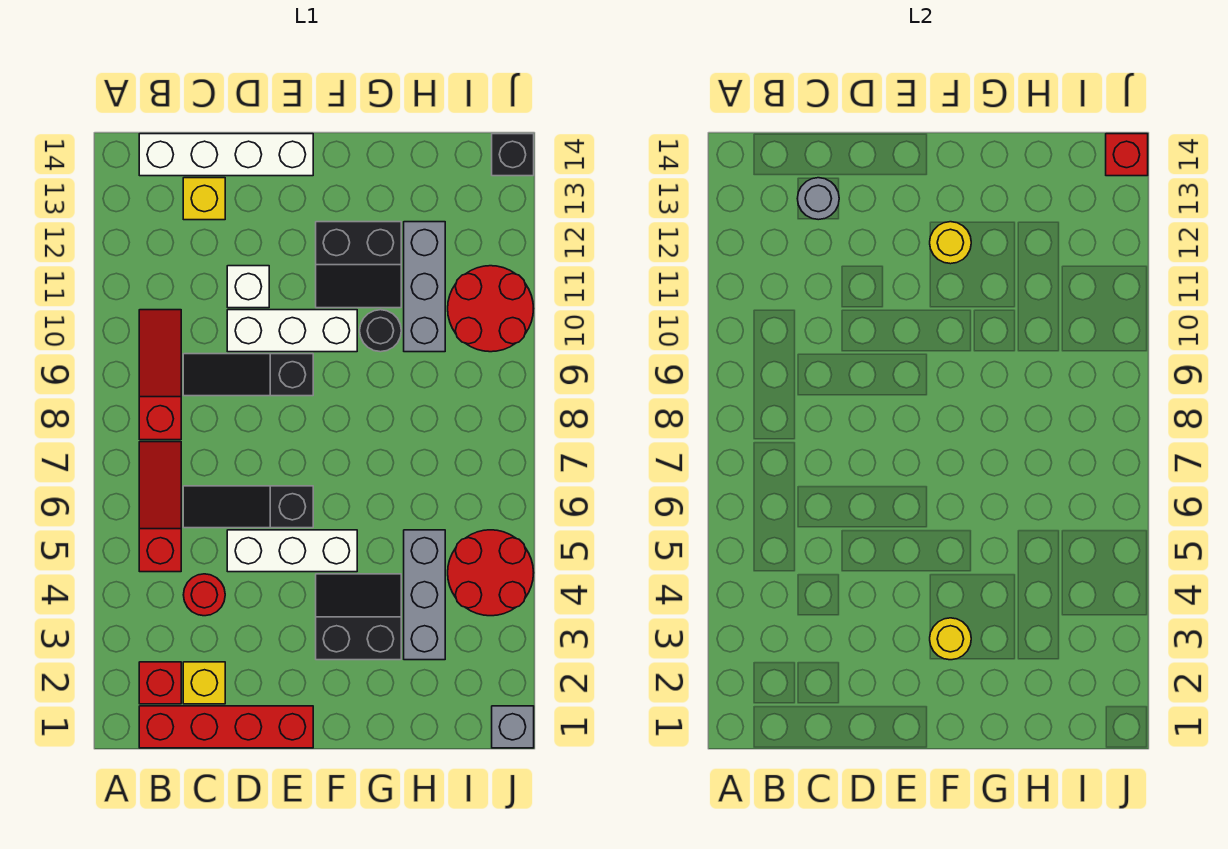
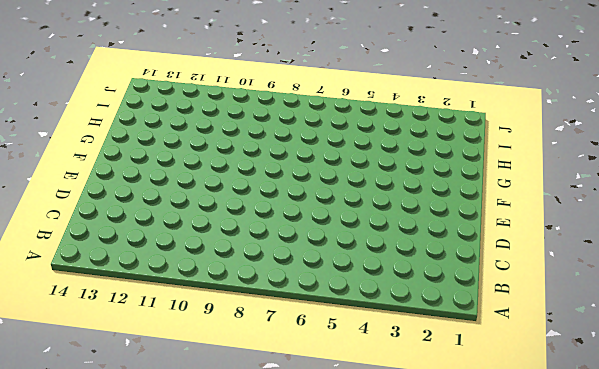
none -> red 1x4 brick [139,706,313,748]
none -> red 1x1 brick [139,662,181,704]
none -> red 1x3 slope [139,442,181,572]

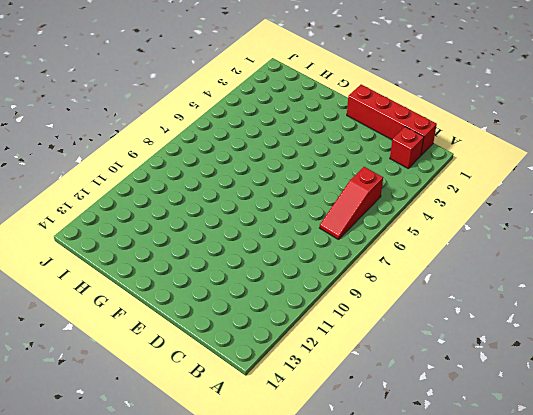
none -> red 1x3 slope [139,310,181,440]
none -> white 1x4 brick [139,134,313,176]
none -> yellow 1x1 brick [183,662,225,704]

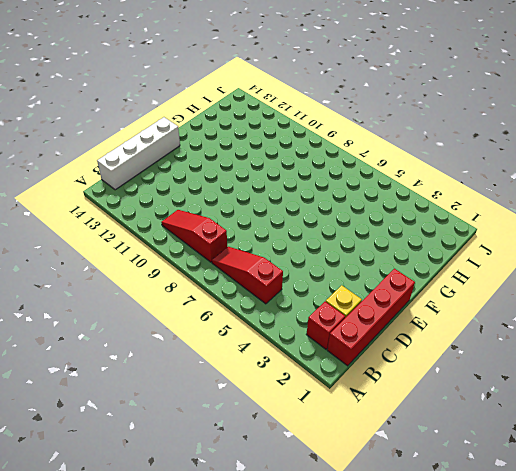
none -> red 1x1 round brick [183,574,225,616]
none -> black 1x3 slope [183,486,313,528]
none -> black 1x3 slope [183,354,313,396]

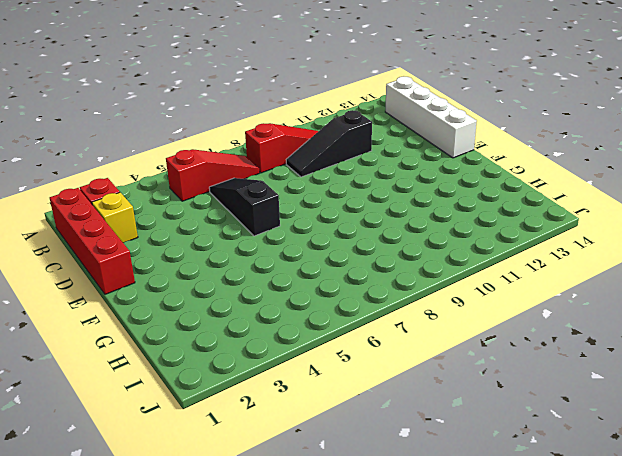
black 1x3 slope [286,110,372,177] -> black 1x3 slope turned to [183,354,313,396]
none -> red 1x1 round brick [183,574,225,616]
none -> yellow 1x1 brick [183,178,225,220]
none -> white 1x3 brick [227,530,357,572]

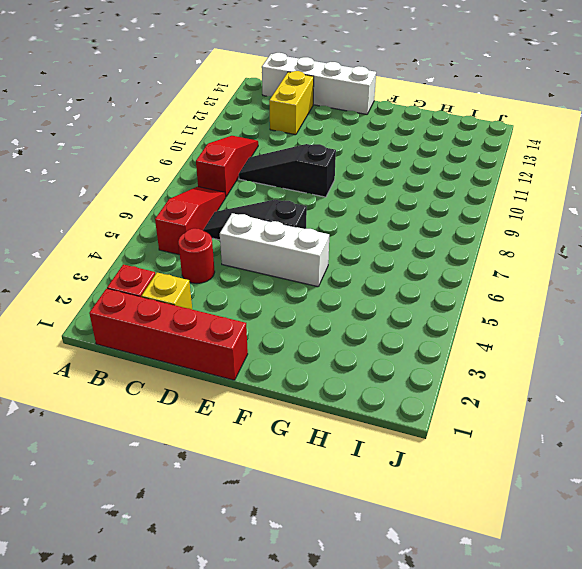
yellow 1x2 brick [269,71,314,135] -> yellow 1x1 brick [183,178,225,220]
none -> white 1x3 brick [227,310,357,352]
none -> white 1x1 brick [227,266,269,308]
none -> black 2x2 slope [316,574,401,660]

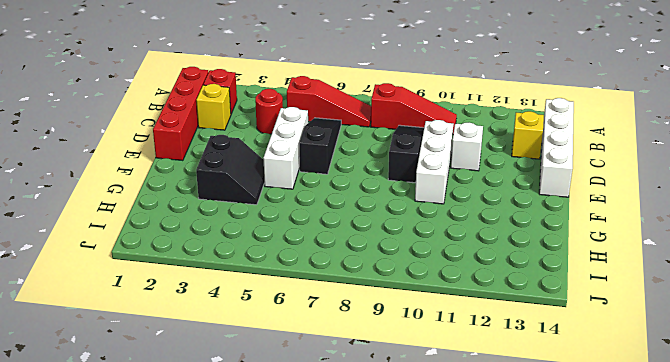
none -> black 2x2 slope [316,222,401,308]
none -> black 1x1 round brick [360,310,401,352]
none -> grey 1x3 brick [404,530,445,660]

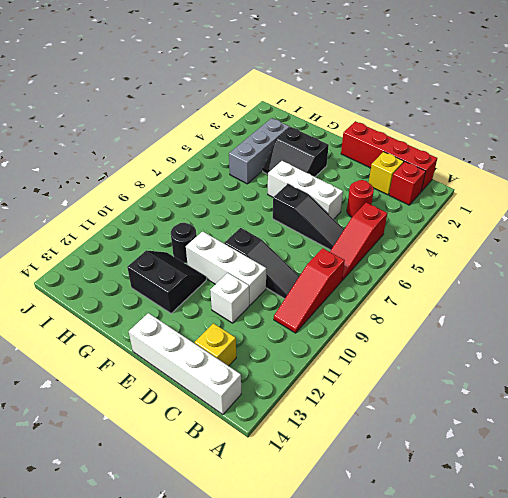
none -> grey 1x3 brick [404,222,445,352]
none -> red 2x2 round brick [448,530,534,616]
none -> red 2x2 round brick [448,266,534,352]

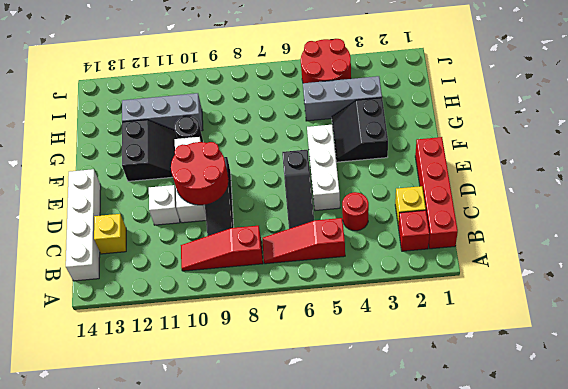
red 2x2 round brick [171,142,228,205] -> red 2x2 round brick moved to [448,266,534,352]
none -> grey 1x1 brick [492,706,534,748]
none -> black 1x1 brick [492,134,534,176]
none -> grey 1x1 round brick [797,178,839,220]

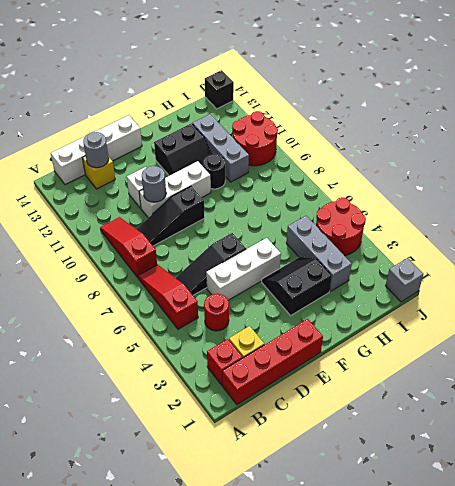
grey 1x1 round brick [142,166,166,202] -> none
none -> yellow 1x1 round brick [930,618,971,660]
none -> yellow 1x1 round brick [930,222,971,264]
none -> red 1x1 brick [1106,134,1148,176]

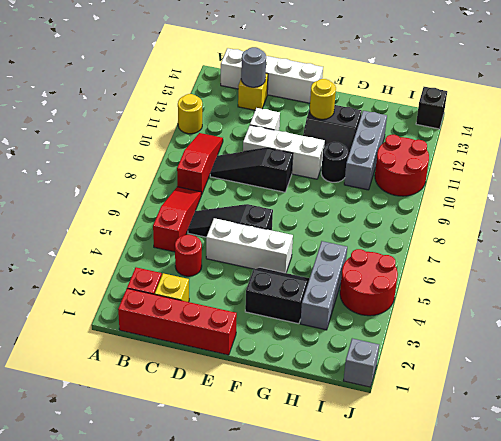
yellow 1x1 round brick [178,94,202,134] -> yellow 1x1 round brick moved to [930,618,971,660]
none -> red 1x1 brick [1106,134,1148,176]

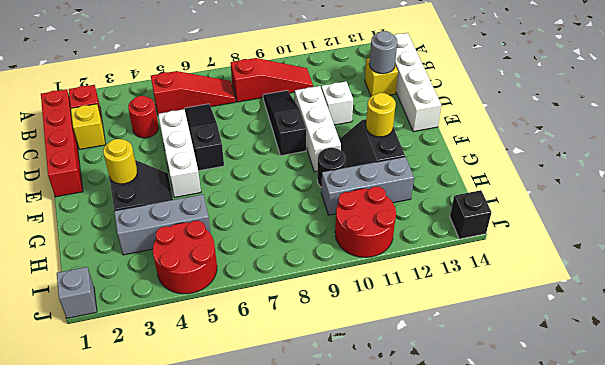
none -> red 1x1 brick [1106,134,1148,176]

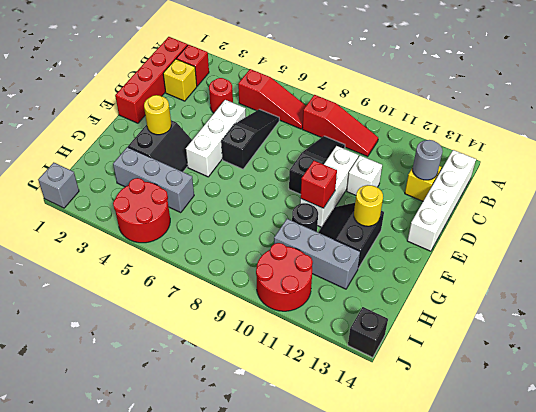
red 1x1 brick [301,161,337,208] -> red 1x1 brick moved to [1106,134,1148,176]

